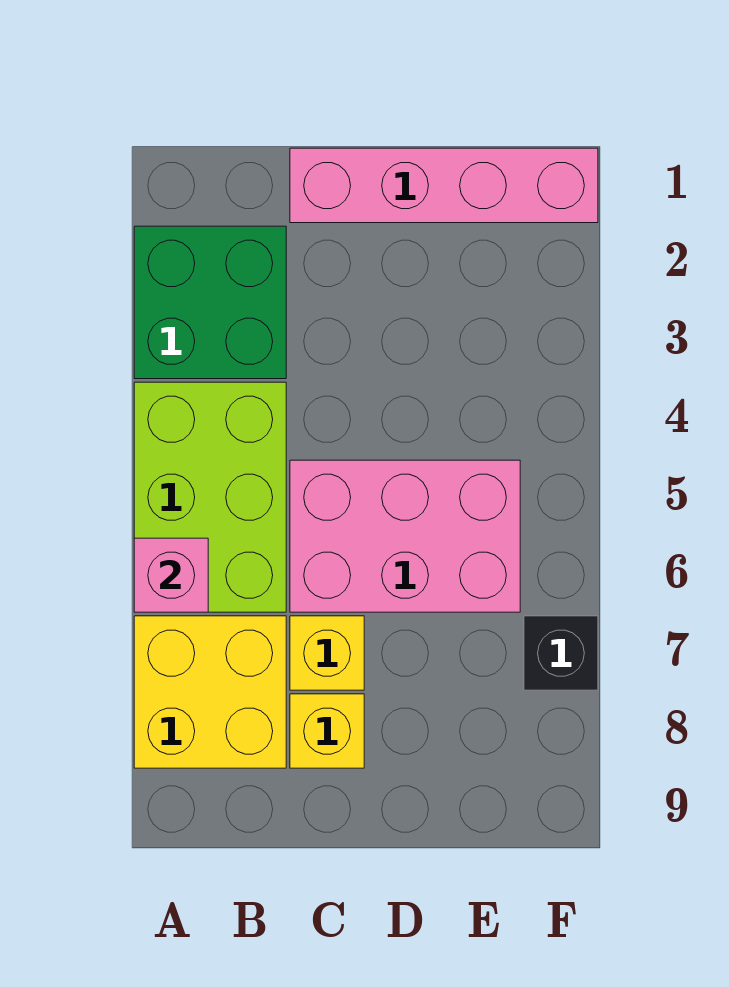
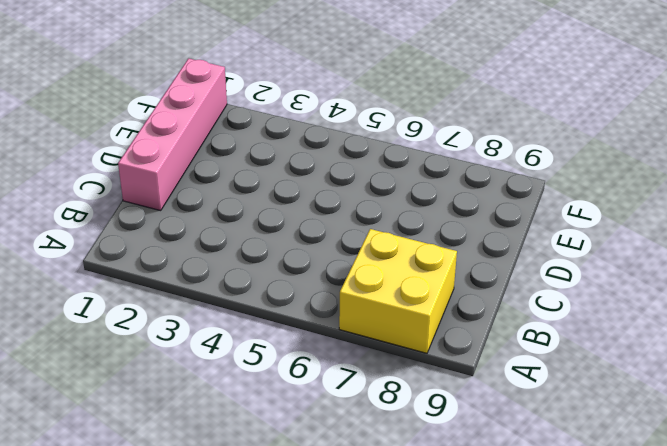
none -> green 2x2 brick [134,226,286,379]
none -> lime 2x3 brick [134,382,286,612]

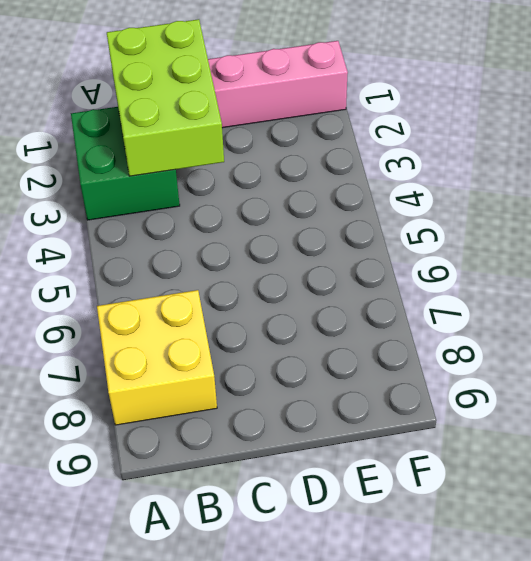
lime 2x3 brick [107,19,224,176] -> lime 2x3 brick moved to [134,382,286,612]
none -> pink 2x3 brick [290,460,520,612]
none -> yellow 1x1 brick [290,616,364,690]

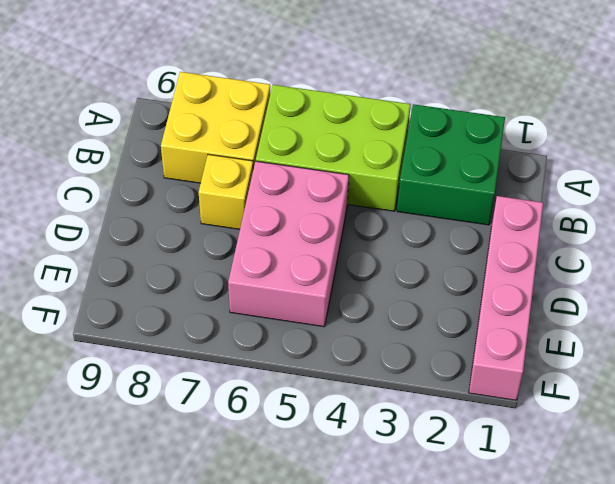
none -> yellow 1x1 brick [290,694,364,768]
none -> black 1x1 brick [524,616,598,690]

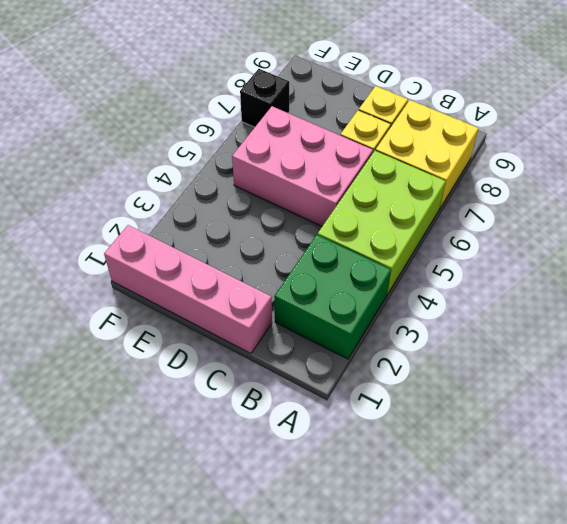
none -> pink 1x1 brick [134,538,208,612]

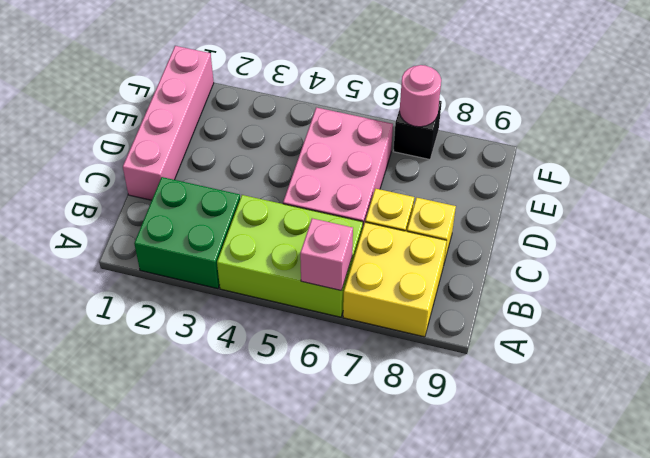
pink 1x1 round brick [400,65,441,127] -> none

